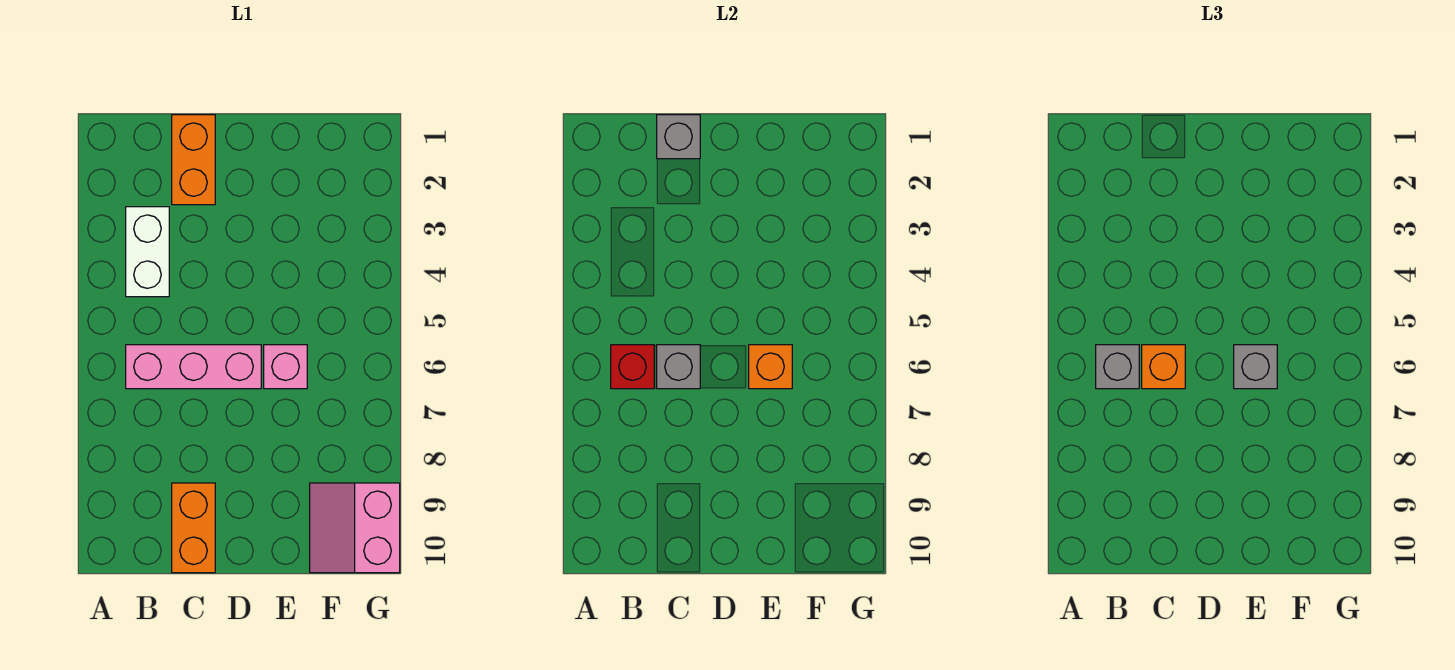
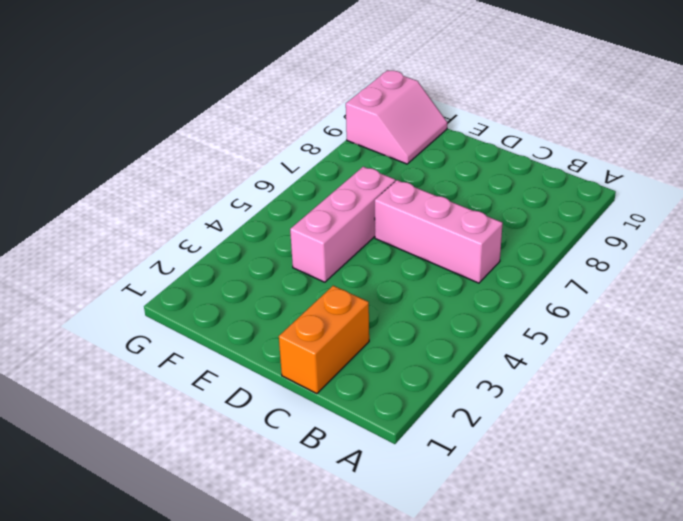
pink 1x3 brick [290,167,395,282] -> pink 1x1 brick [264,345,307,389]
none -> white 1x2 brick [126,207,169,297]
none -> orange 1x2 brick [172,483,215,573]
none -> red 1x1 brick [611,345,654,389]

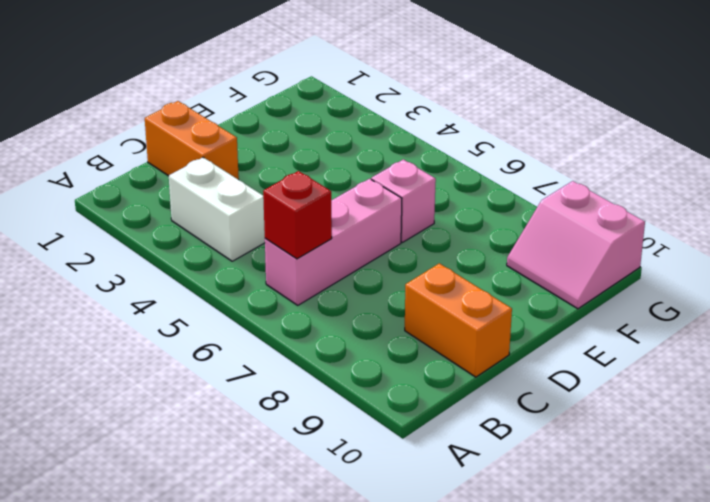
none -> grey 1x1 brick [657,115,700,159]
none -> grey 1x1 brick [657,345,700,389]
none -> orange 1x1 brick [749,345,792,389]

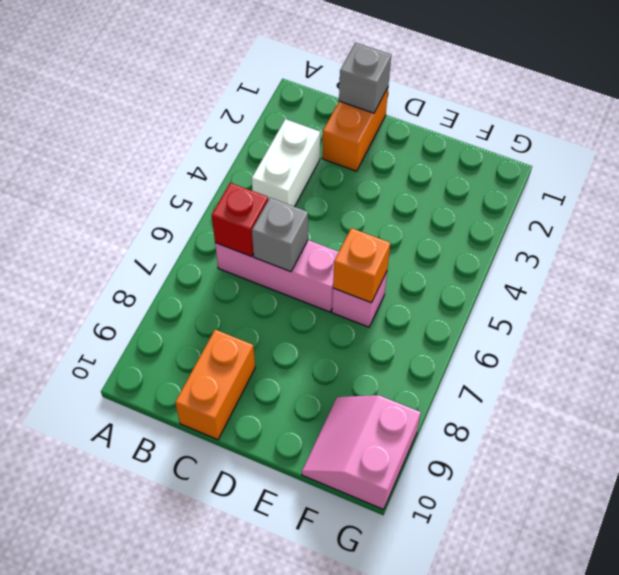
none -> grey 1x1 brick [1096,345,1139,389]
none -> orange 1x1 brick [1142,345,1185,389]
none -> grey 1x1 brick [1234,345,1277,389]

